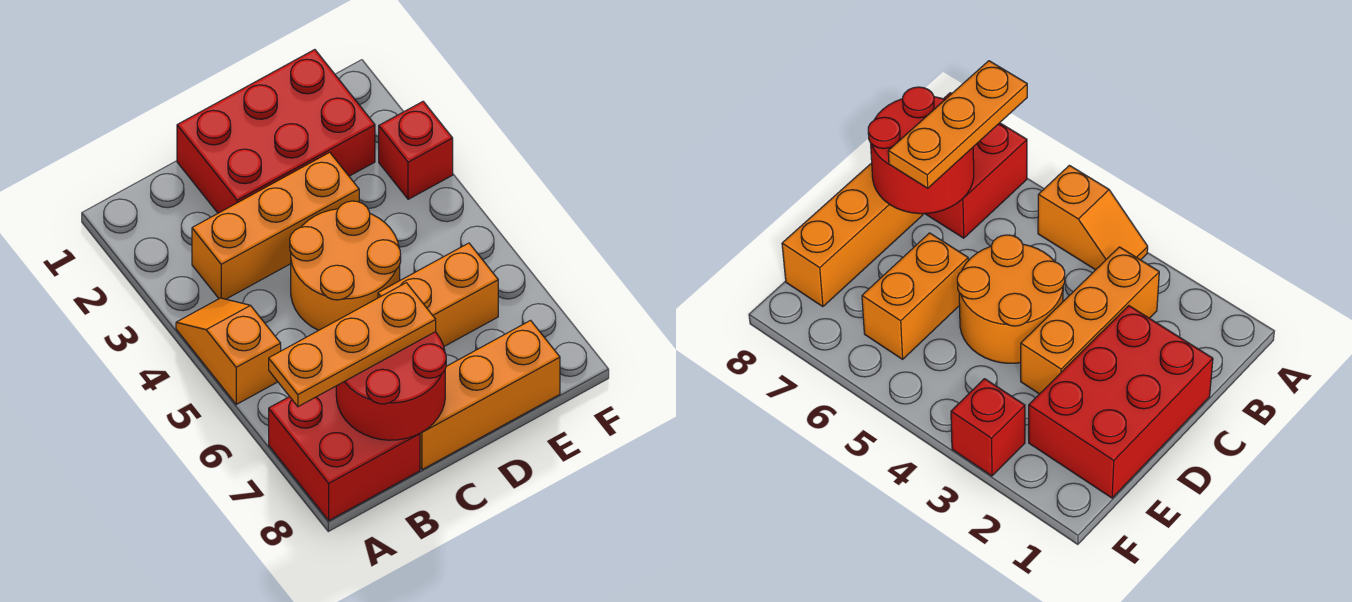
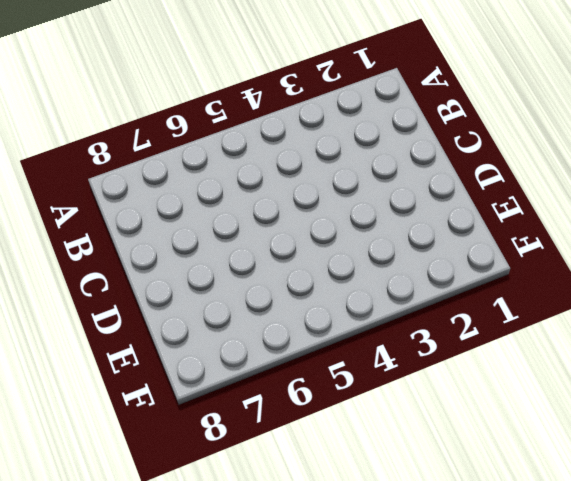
none -> orange 1x2 slope [176,298,281,404]
none -> red 2x2 brick [269,386,420,520]

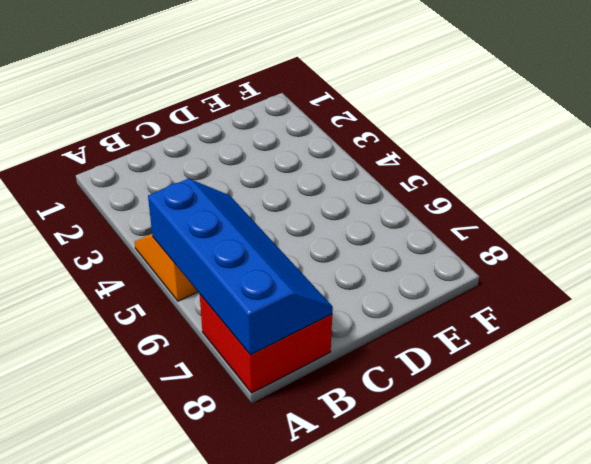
blue 2x4 slope [148,179,333,355] -> red 2x2 round brick [336,332,446,440]
none -> orange 1x3 brick [192,152,359,299]
none -> red 2x3 brick [177,50,375,213]

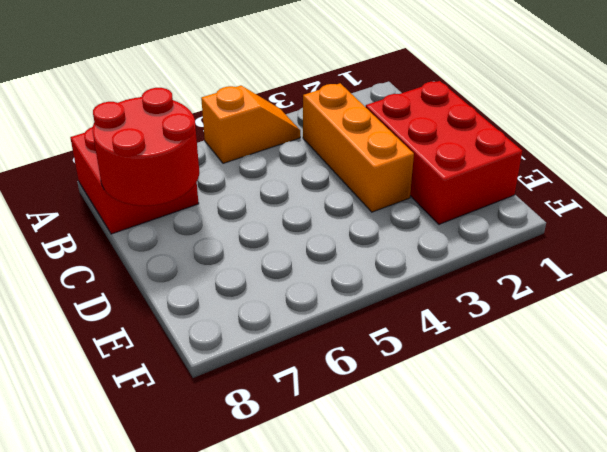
none -> orange 2x2 round brick [290,201,401,330]
none -> orange 1x3 brick [420,320,560,470]

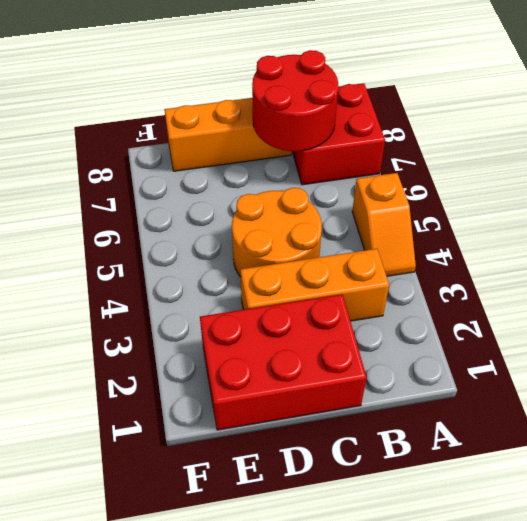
none -> orange 1x2 brick [378,243,498,346]
none -> red 1x1 brick [379,102,453,199]

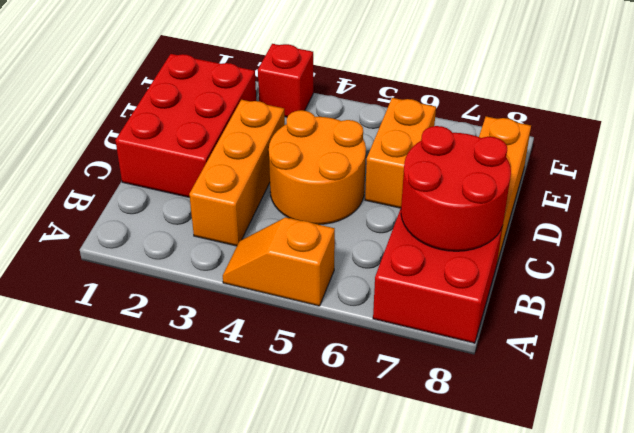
none -> orange 1x3 plate [269,283,436,407]

